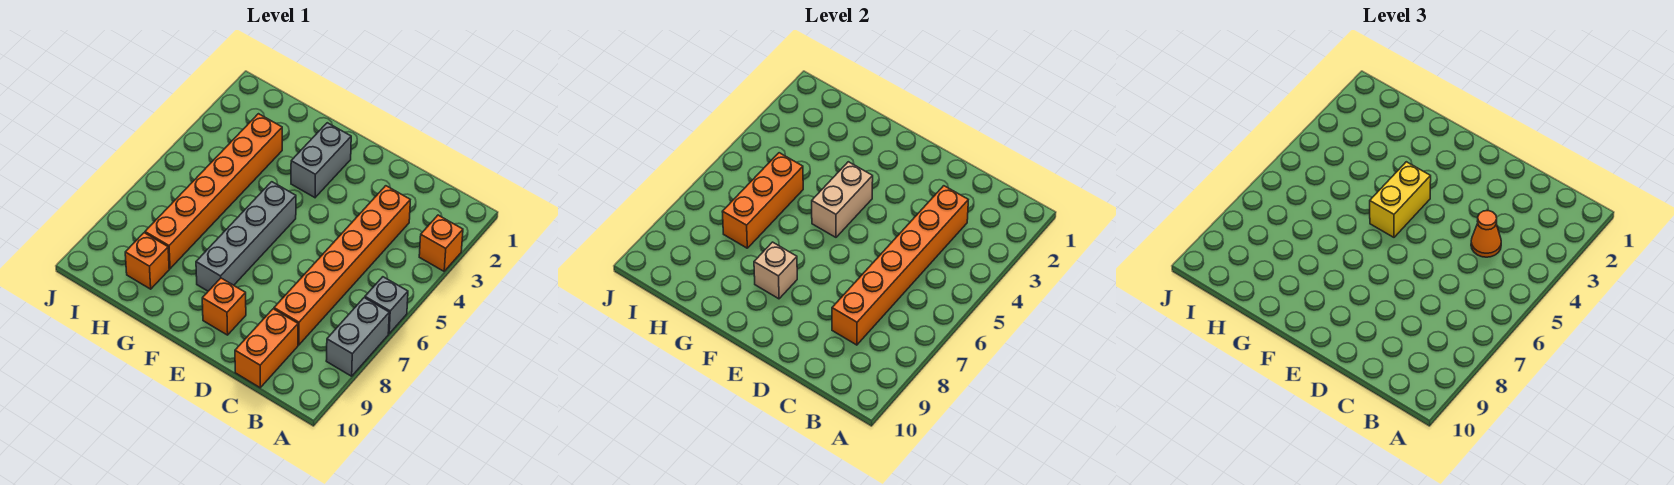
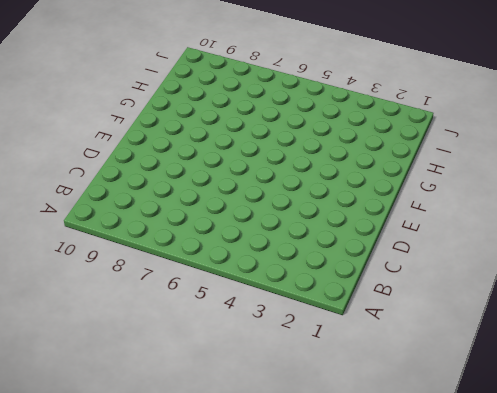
none -> orange 1x1 brick [419,215,463,271]
none -> grey 1x1 brick [365,277,408,334]
none -> grey 1x2 brick [326,298,389,376]

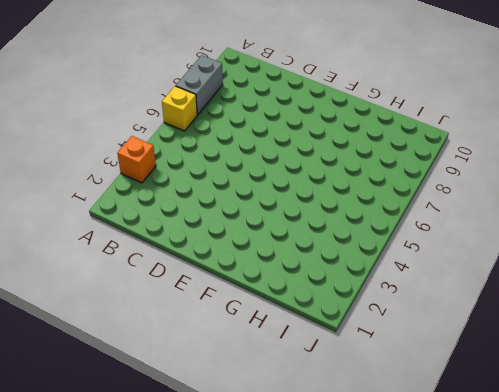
yellow 1x1 brick [162,86,197,131] -> grey 1x1 brick [365,277,408,334]
none -> orange 1x6 brick [274,186,410,345]
none -> orange 1x2 brick [235,309,298,388]
none -> orange 1x1 brick [202,278,246,335]

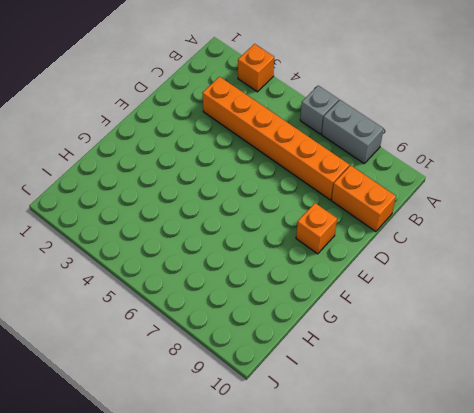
none -> grey 1x2 brick [291,123,351,198]
none -> grey 1x4 brick [196,182,296,291]
none -> orange 1x6 brick [145,114,282,269]

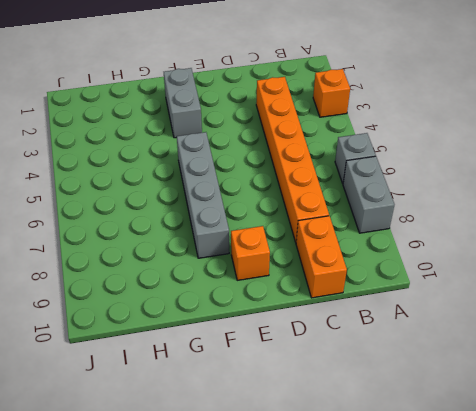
none -> orange 1x6 brick [145,114,282,269]
none -> orange 1x1 brick [125,233,169,289]
none -> orange 1x6 brick [832,186,968,345]

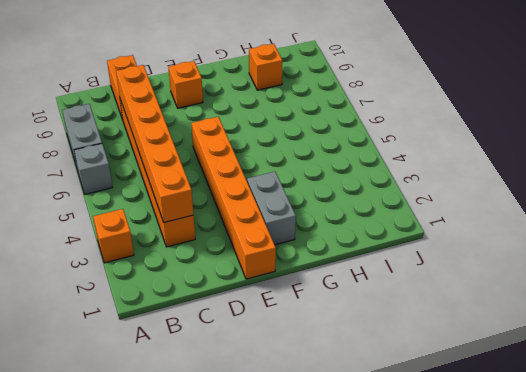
orange 1x6 brick [191,117,276,279] -> orange 1x6 brick moved to [145,114,282,269]
none -> grey 1x4 brick [196,182,296,291]
none -> tan 1x2 brick [812,162,873,237]
none -> tan 1x1 brick [754,242,797,299]

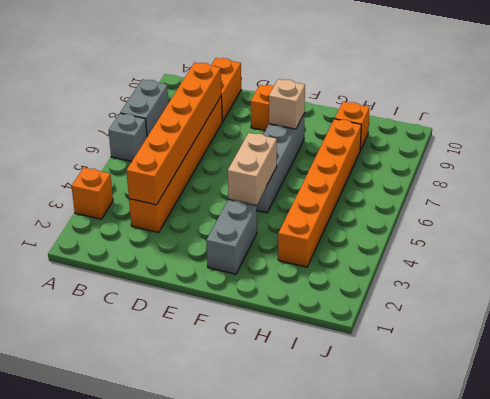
none -> orange 1x3 brick [722,153,803,248]
none -> orange 1x1 cone [1471,211,1501,257]
none -> yellow 1x2 brick [1370,162,1431,237]

